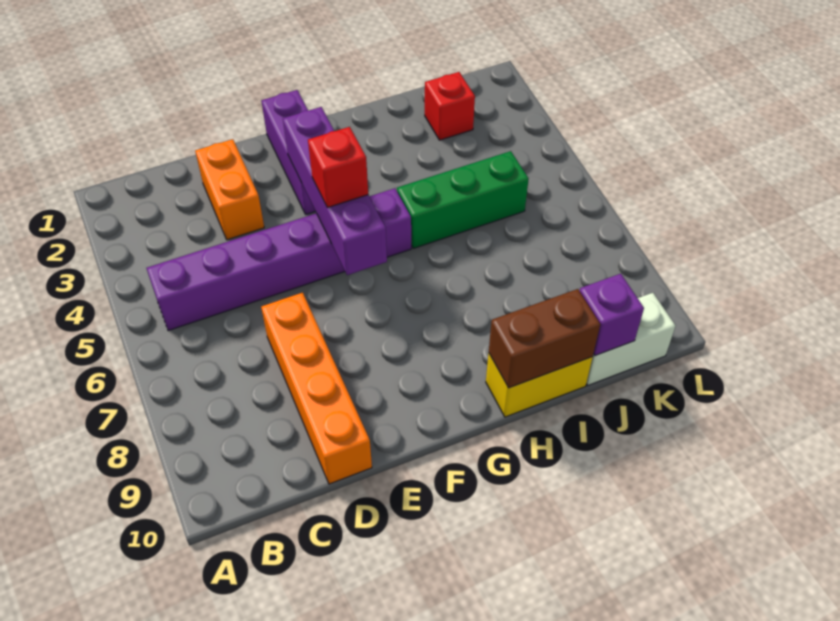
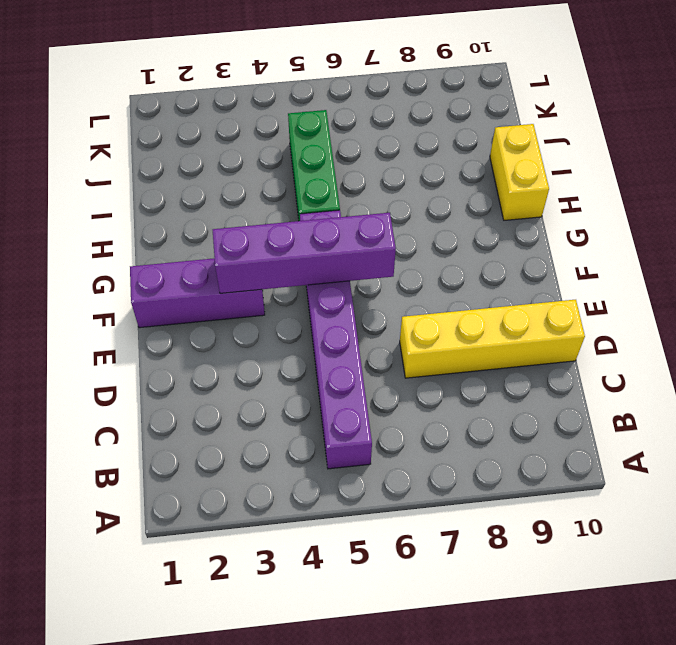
yellow 1x4 brick [400,300,585,378] -> orange 1x4 brick [261,293,372,484]
none -> orange 1x2 brick [195,139,264,240]
none -> red 1x1 brick [425,72,475,140]
none -> white 1x2 brick [586,293,676,385]

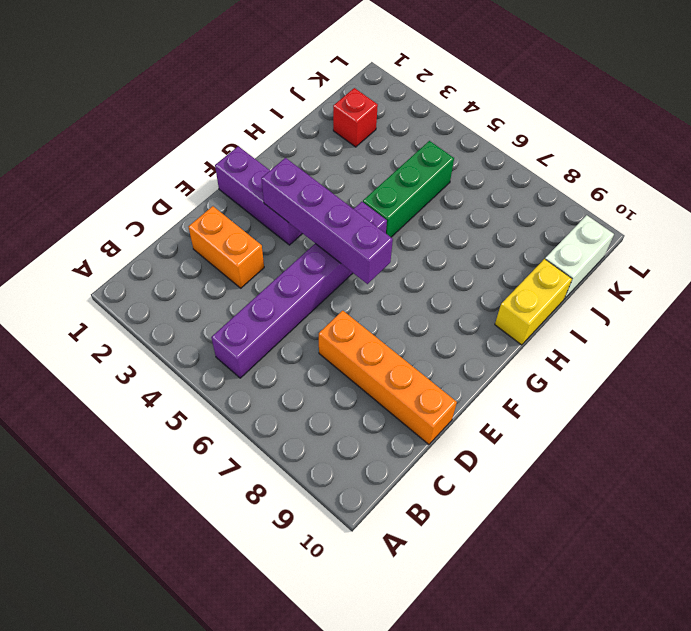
none -> brown 1x2 brick [489,289,600,388]
none -> purple 1x1 brick [580,274,644,356]
none -> red 1x1 brick [308,127,368,208]

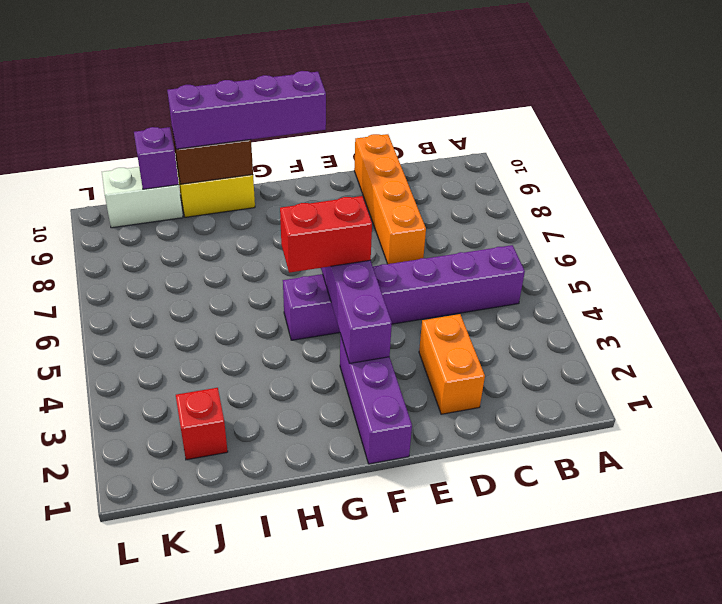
red 1x2 brick [280,196,372,273] -> red 1x1 brick [308,127,368,208]
purple 1x4 brick [167,71,326,149] -> none
none -> green 1x3 brick [397,151,529,248]

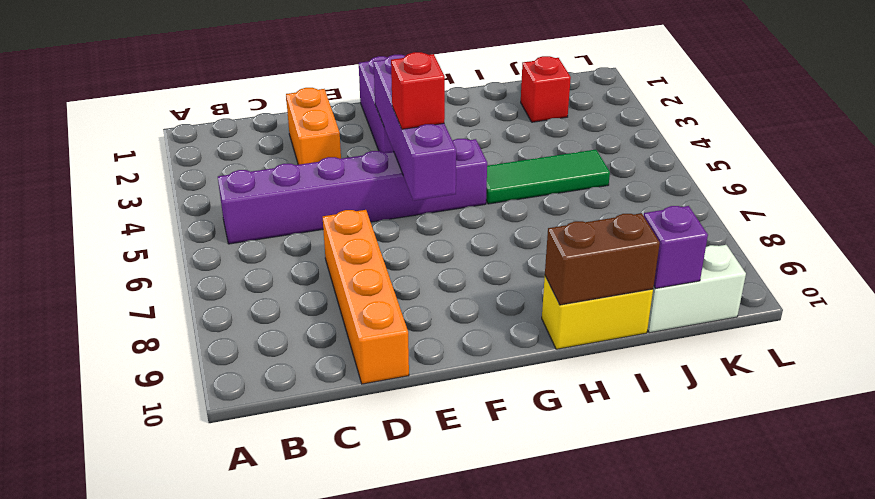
green 1x3 tile [486,150,610,204] -> green 1x3 brick [397,151,529,248]

